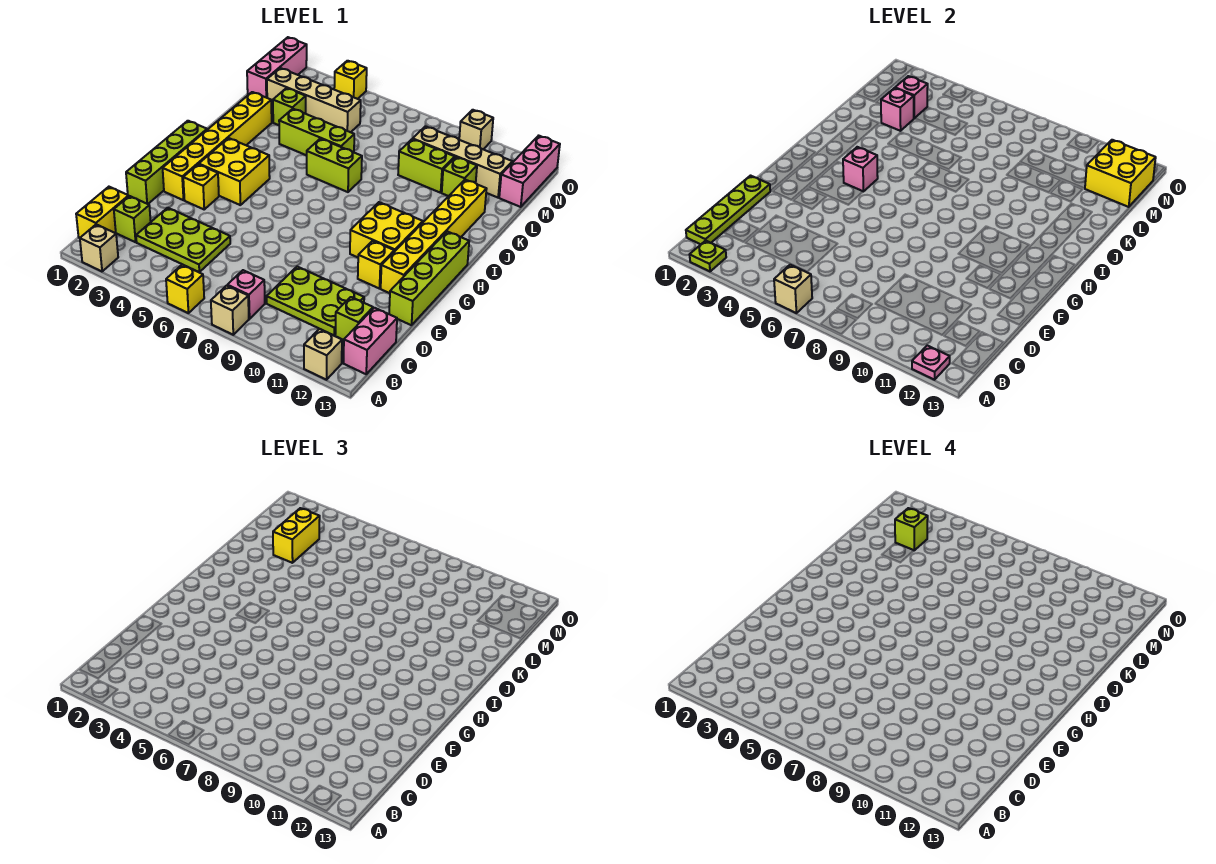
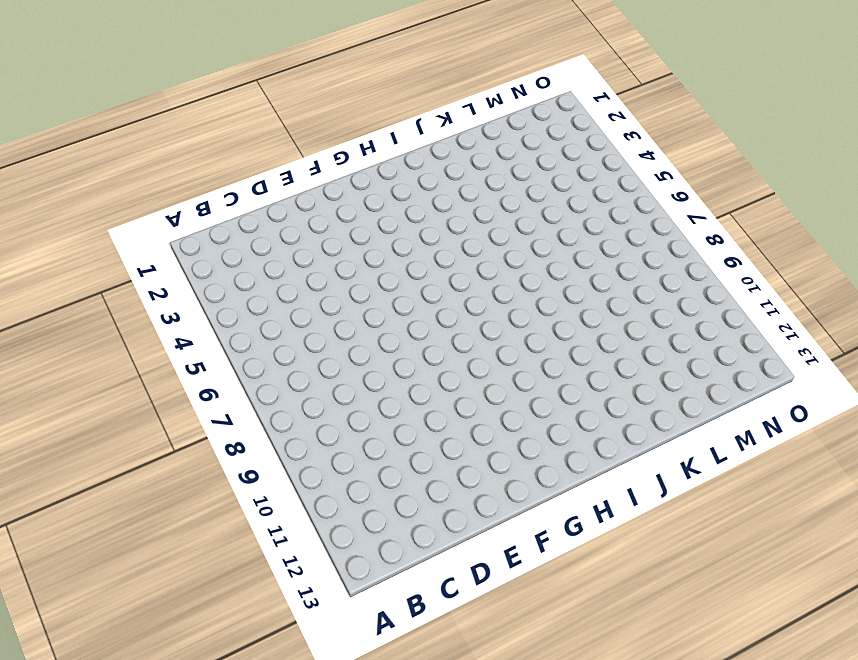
none -> tan 1x1 brick [80,224,118,271]
none -> yellow 1x1 brick [166,265,204,313]
none -> tan 1x1 brick [211,286,249,335]
none -> tan 1x1 brick [304,329,342,380]

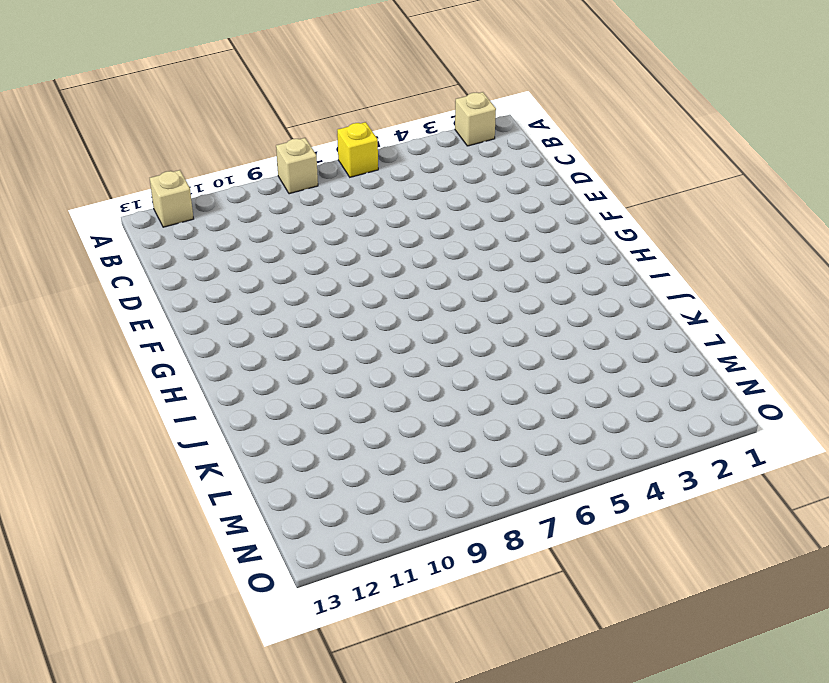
none -> yellow 1x2 brick [76,187,129,238]
none -> pink 1x1 brick [227,270,265,319]
none -> pink 1x2 brick [344,308,397,374]
none -> lime 1x1 brick [114,196,151,242]

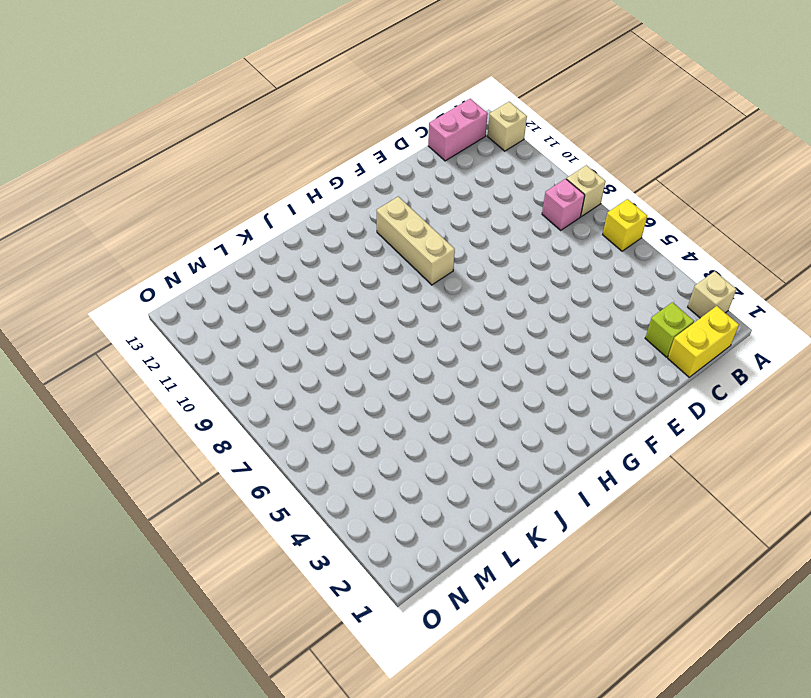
tan 1x3 brick [376,197,455,285] -> yellow 2x2 brick [350,202,423,257]
none -> lime 2x3 plate [136,208,230,272]
none -> lime 2x3 plate [267,267,364,335]
none -> lime 1x1 brick [335,297,373,340]
none -> lime 1x4 brick [126,121,207,204]

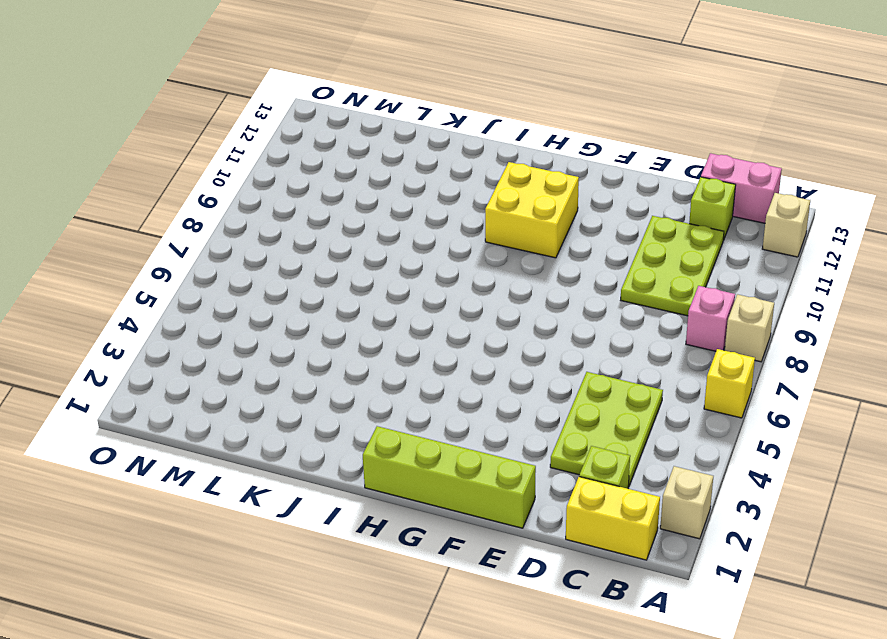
none -> lime 1x4 brick [389,231,469,325]
none -> yellow 1x6 brick [163,92,272,200]
none -> yellow 1x1 brick [183,164,219,209]
none -> yellow 1x1 brick [358,241,394,289]

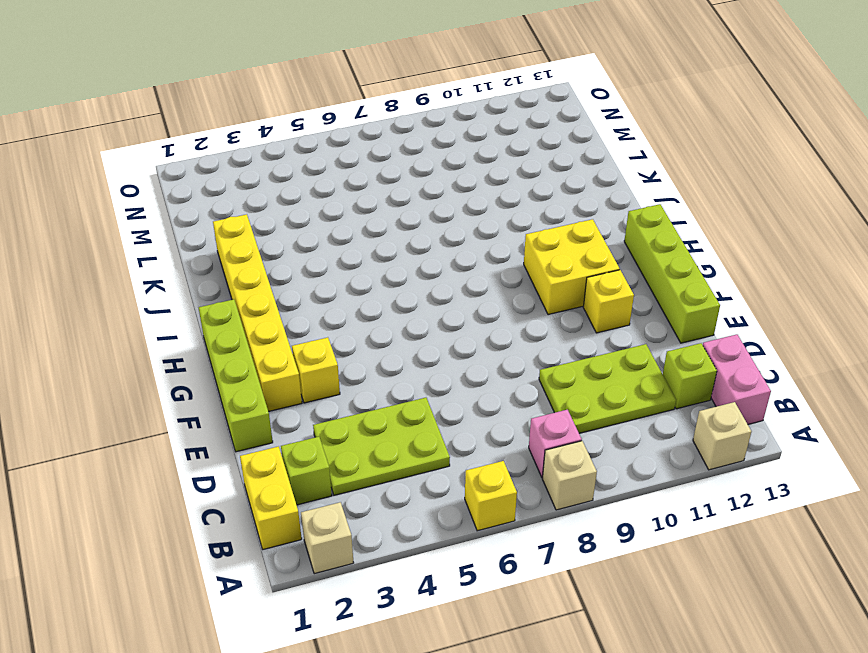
none -> yellow 1x6 brick [381,180,486,293]
none -> yellow 2x2 brick [199,138,270,205]
none -> lime 1x2 brick [306,139,362,192]
none -> lime 1x3 brick [279,109,354,155]

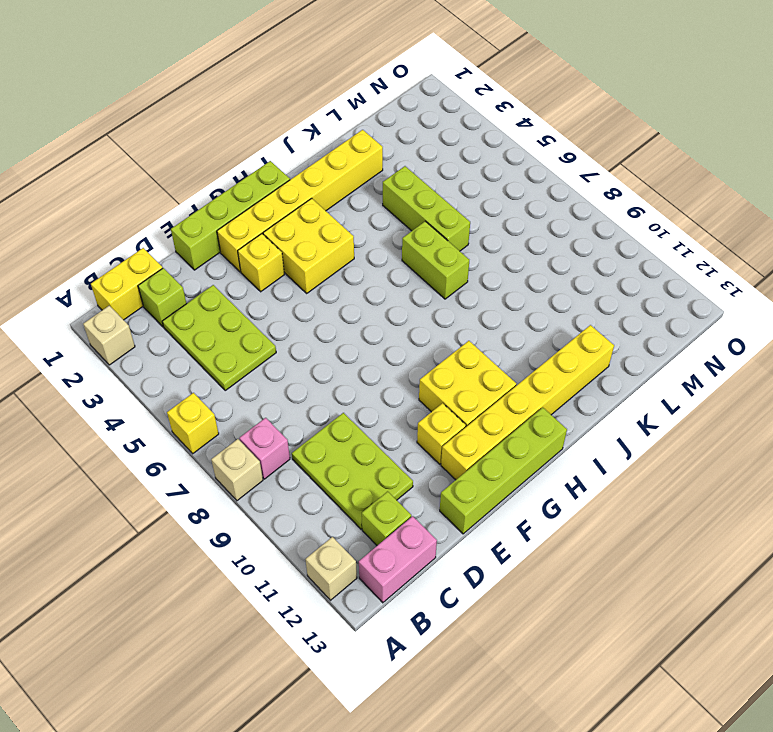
none -> lime 1x1 brick [273,88,306,125]
none -> lime 1x2 brick [398,139,455,193]
none -> lime 1x1 brick [442,157,477,196]
none -> pink 1x3 brick [247,37,307,98]

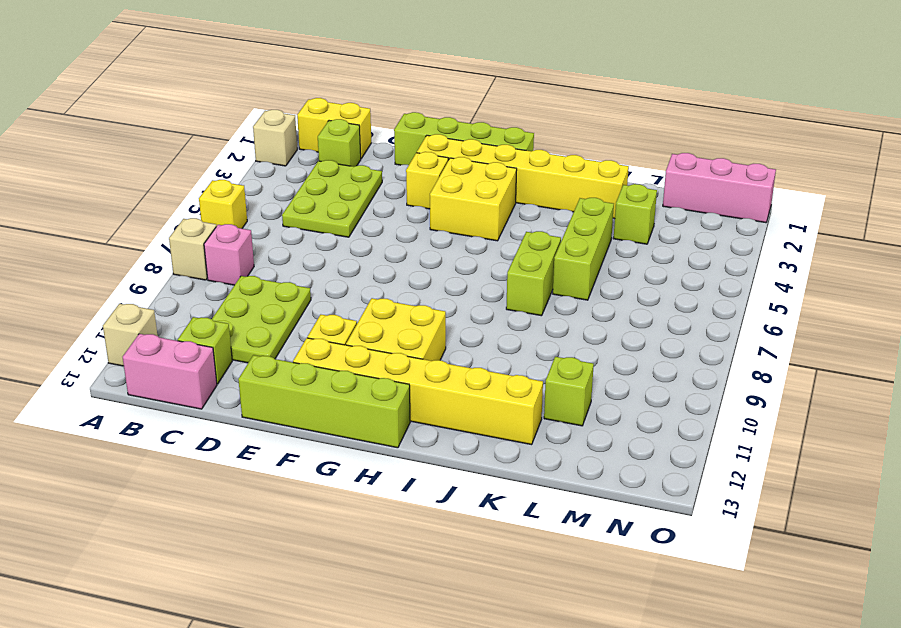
none -> lime 1x2 brick [398,139,455,193]
none -> tan 1x4 brick [267,68,361,132]
none -> tan 1x4 brick [413,126,512,198]
none -> pink 1x3 brick [499,136,560,207]

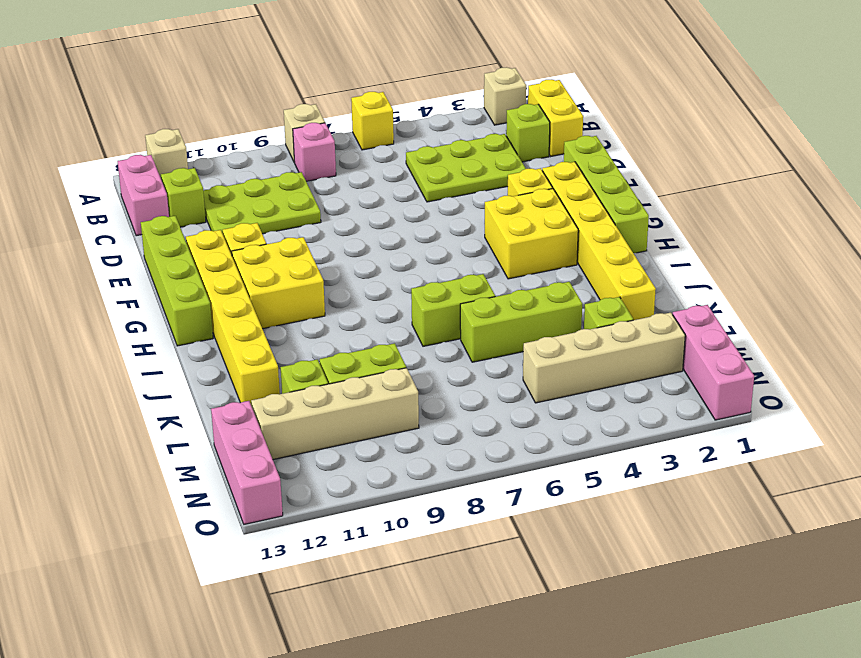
none -> yellow 1x1 brick [334,61,367,99]
none -> tan 1x1 brick [459,110,493,149]
none -> lime 1x1 plate [690,241,726,271]
none -> tan 1x1 brick [774,265,812,313]

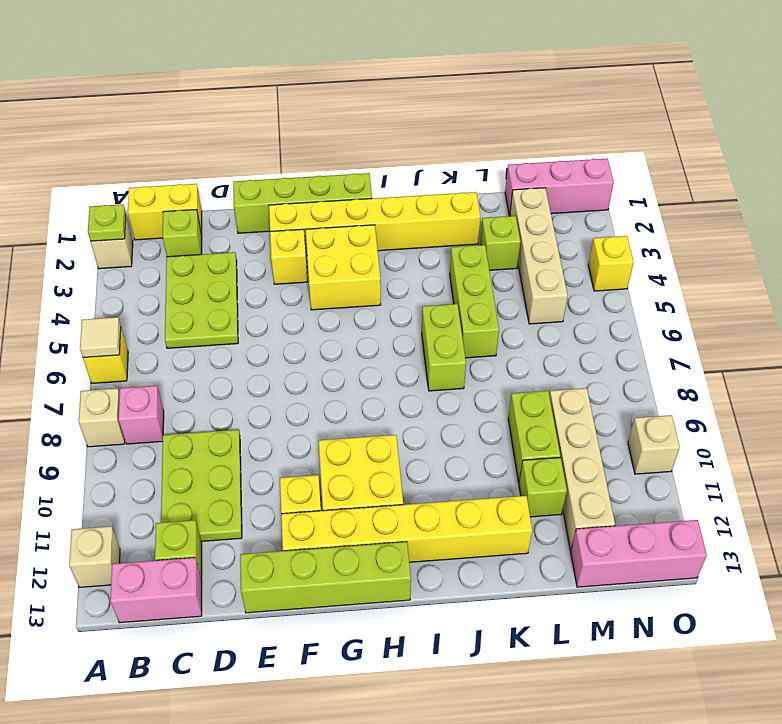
tan 1x1 tile [80,317,121,358] -> tan 1x1 brick [774,265,812,313]
none -> pink 1x1 plate [912,346,950,380]
none -> lime 1x4 plate [686,176,770,244]
none -> pink 1x1 brick [843,147,878,191]
none -> pink 1x1 brick [881,88,914,131]

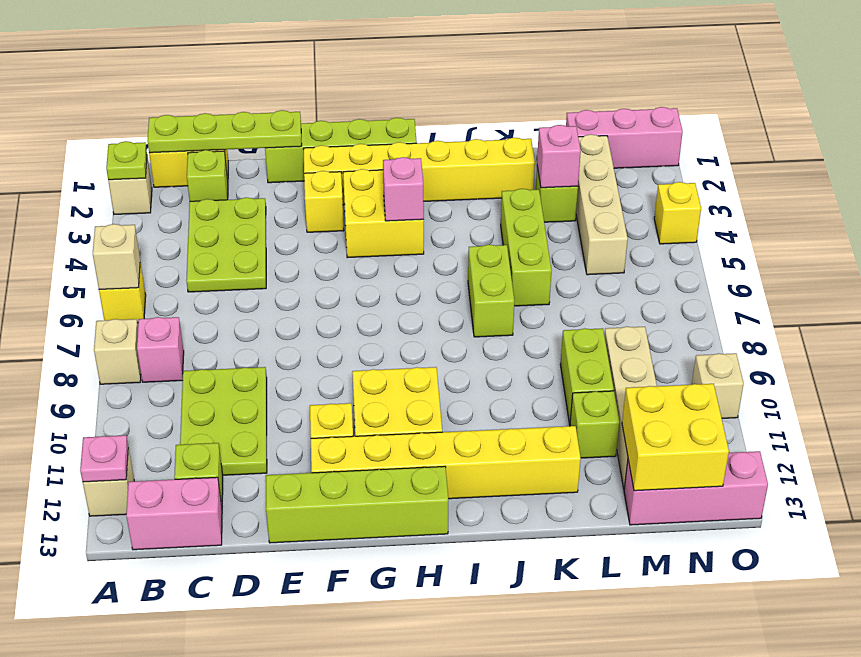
none -> pink 1x1 brick [895,76,928,118]
none -> yellow 1x2 brick [273,508,320,563]
none -> lime 1x1 brick [895,508,928,550]

